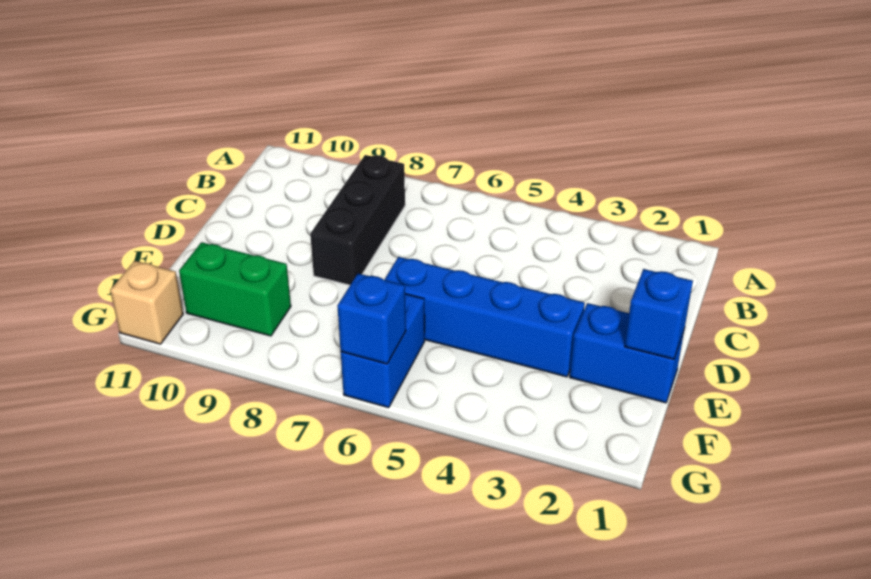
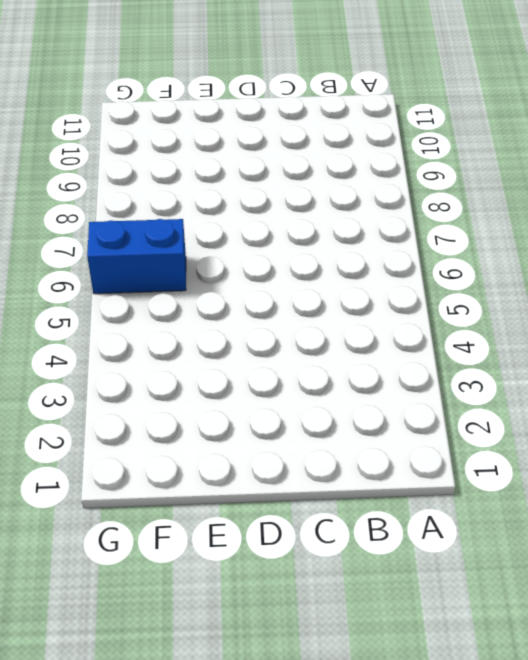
none -> black 1x3 brick [310,155,405,285]
none -> blue 1x2 brick [570,303,685,403]

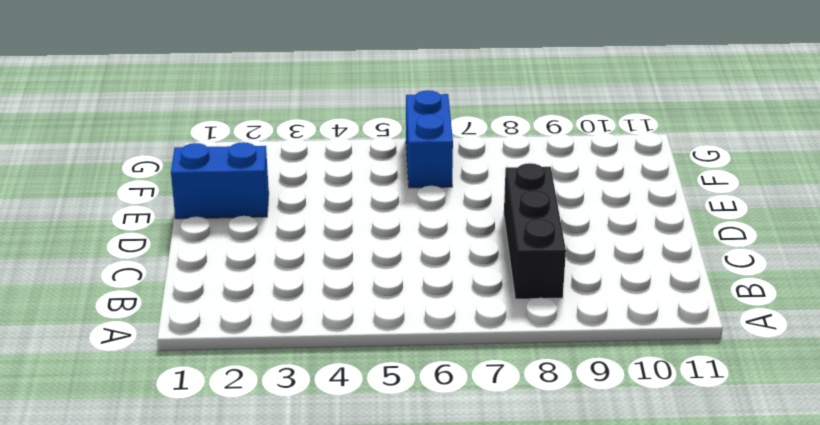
none -> blue 1x4 brick [384,257,585,377]
none -> green 1x2 brick [179,242,291,336]

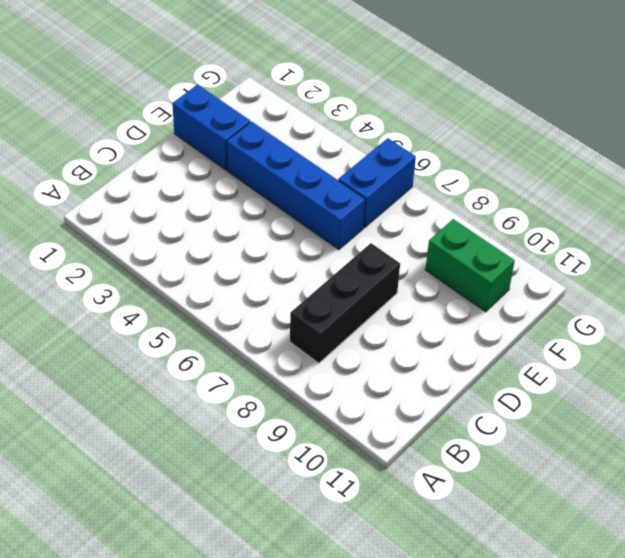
none -> tan 1x1 brick [110,261,183,344]
none -> blue 1x1 brick [625,269,693,359]

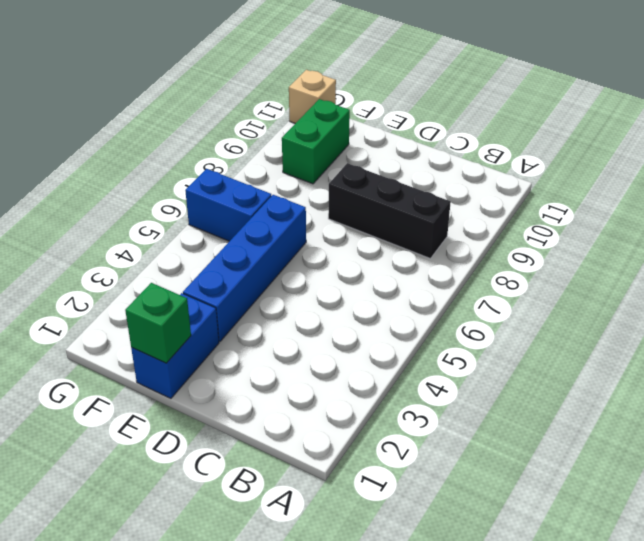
green 1x1 brick [125,283,191,363] -> blue 1x1 brick [625,269,693,359]
none -> blue 1x1 brick [338,273,406,364]

